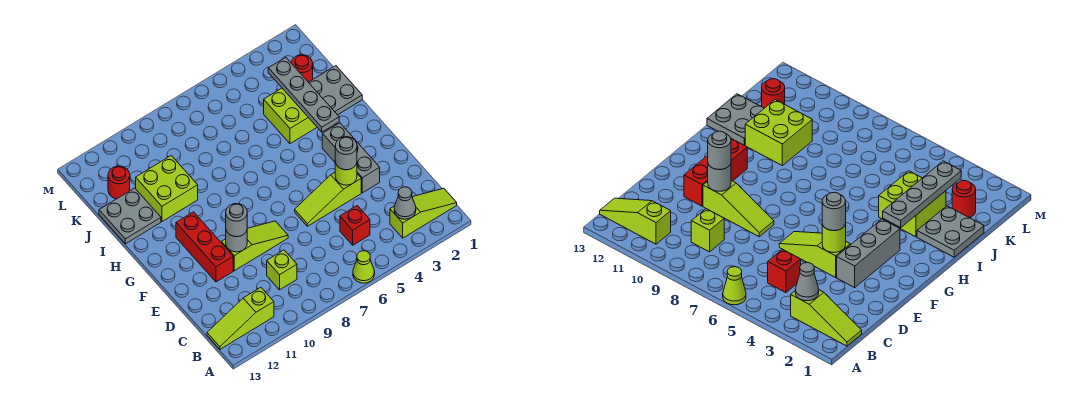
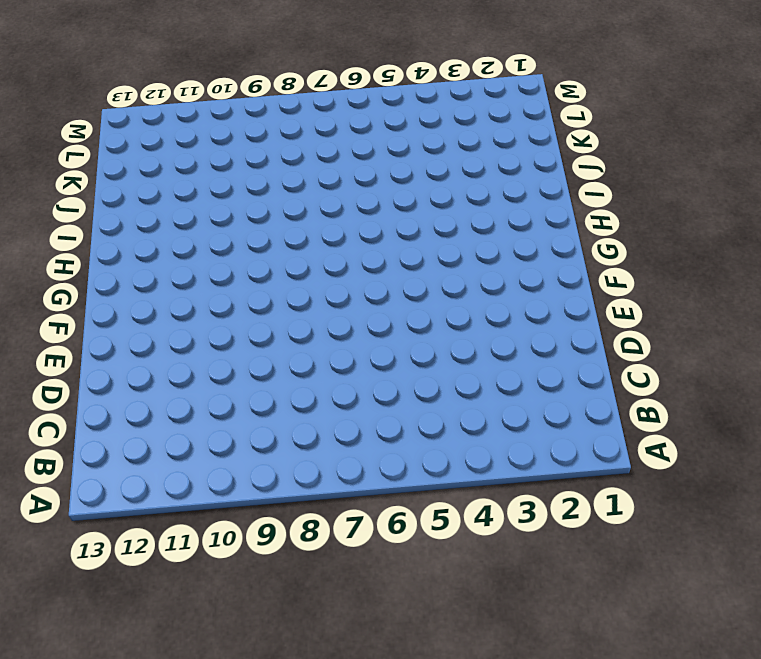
none -> lime 1x1 cone [353,251,375,283]
none -> lime 1x3 slope [390,188,457,238]
none -> lime 1x3 slope [207,288,274,349]

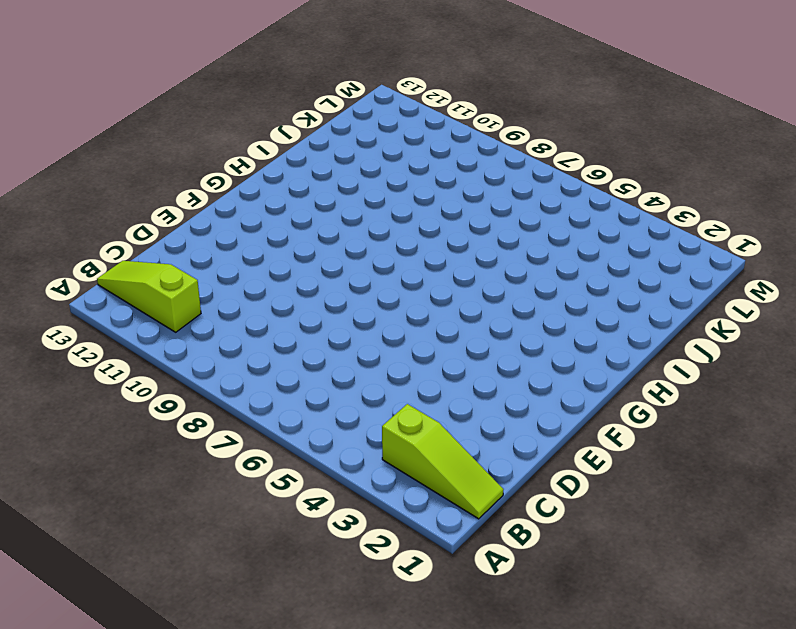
none -> lime 1x1 cone [353,251,375,283]
none -> red 1x1 brick [340,206,370,245]
none -> lime 1x1 brick [267,250,297,290]

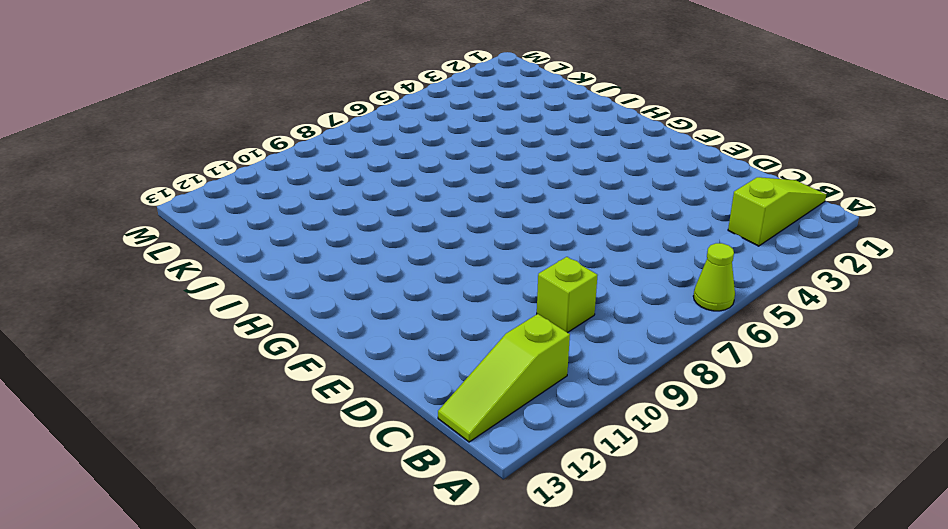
none -> red 1x1 brick [340,206,370,245]
none -> grey 1x3 brick [322,123,380,193]
none -> lime 1x3 slope [295,173,361,226]

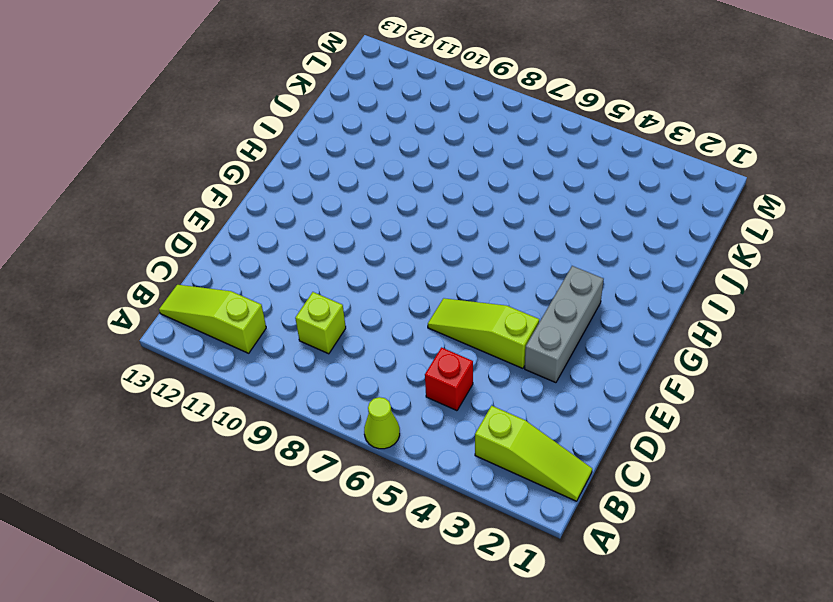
none -> lime 1x3 slope [221,221,288,271]
none -> red 1x3 brick [176,212,233,282]
none -> grey 2x2 plate [309,66,362,115]

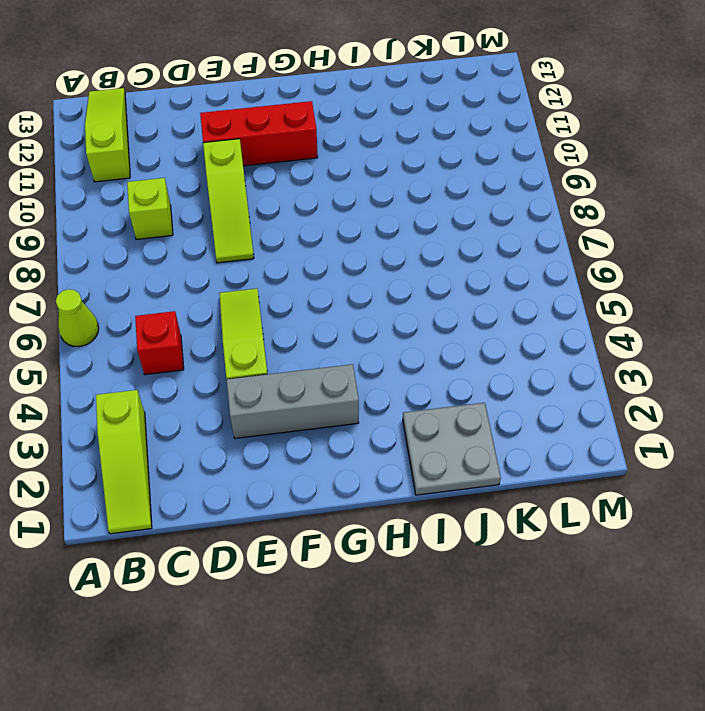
none -> lime 2x2 brick [264,88,317,144]
none -> lime 2x2 brick [136,156,198,221]
none -> grey 2x2 plate [99,188,161,244]

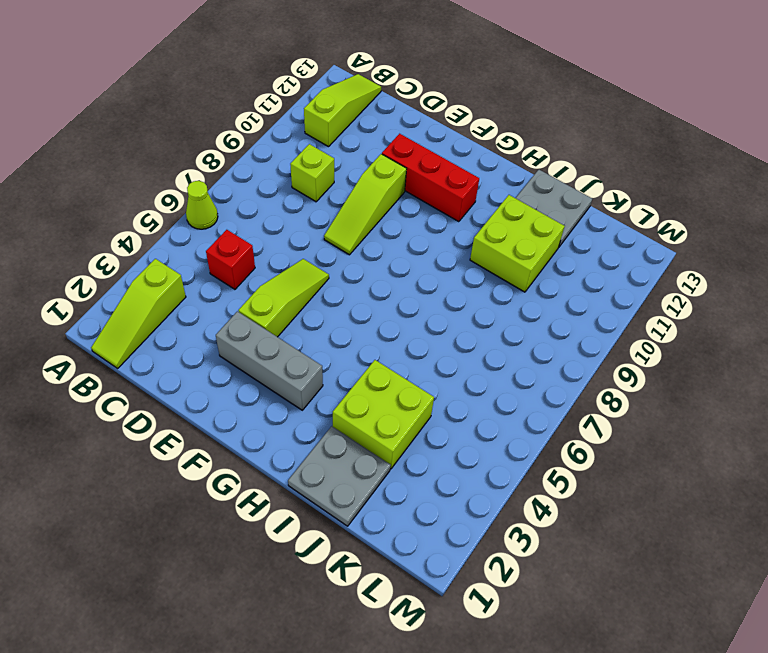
none -> red 1x1 round brick [291,55,313,82]
none -> red 1x1 round brick [108,166,130,199]
none -> grey 1x1 cone [394,187,416,219]

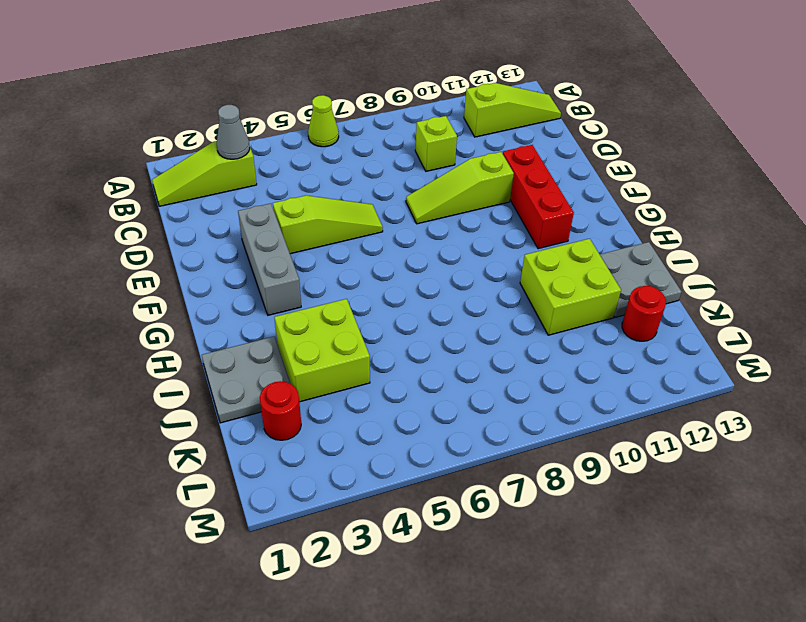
none -> red 1x1 brick [340,206,370,245]
none -> lime 1x1 round brick [335,162,357,185]
none -> grey 1x1 round brick [226,231,247,252]

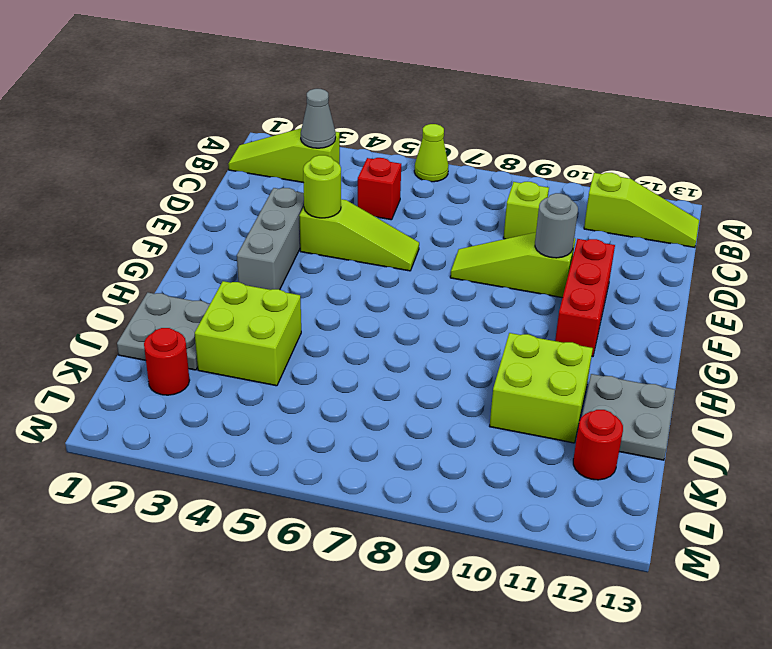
none -> grey 1x4 plate [268,57,339,132]
none -> grey 1x1 round brick [335,137,357,170]
none -> grey 1x1 round brick [226,204,247,237]

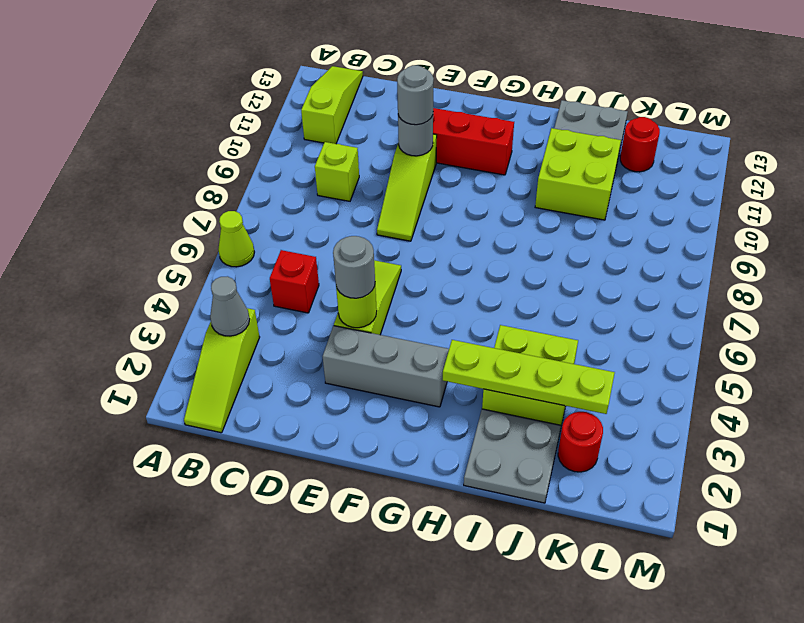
lime 1x4 plate [443,340,615,414] -> grey 1x4 plate [268,57,339,132]

